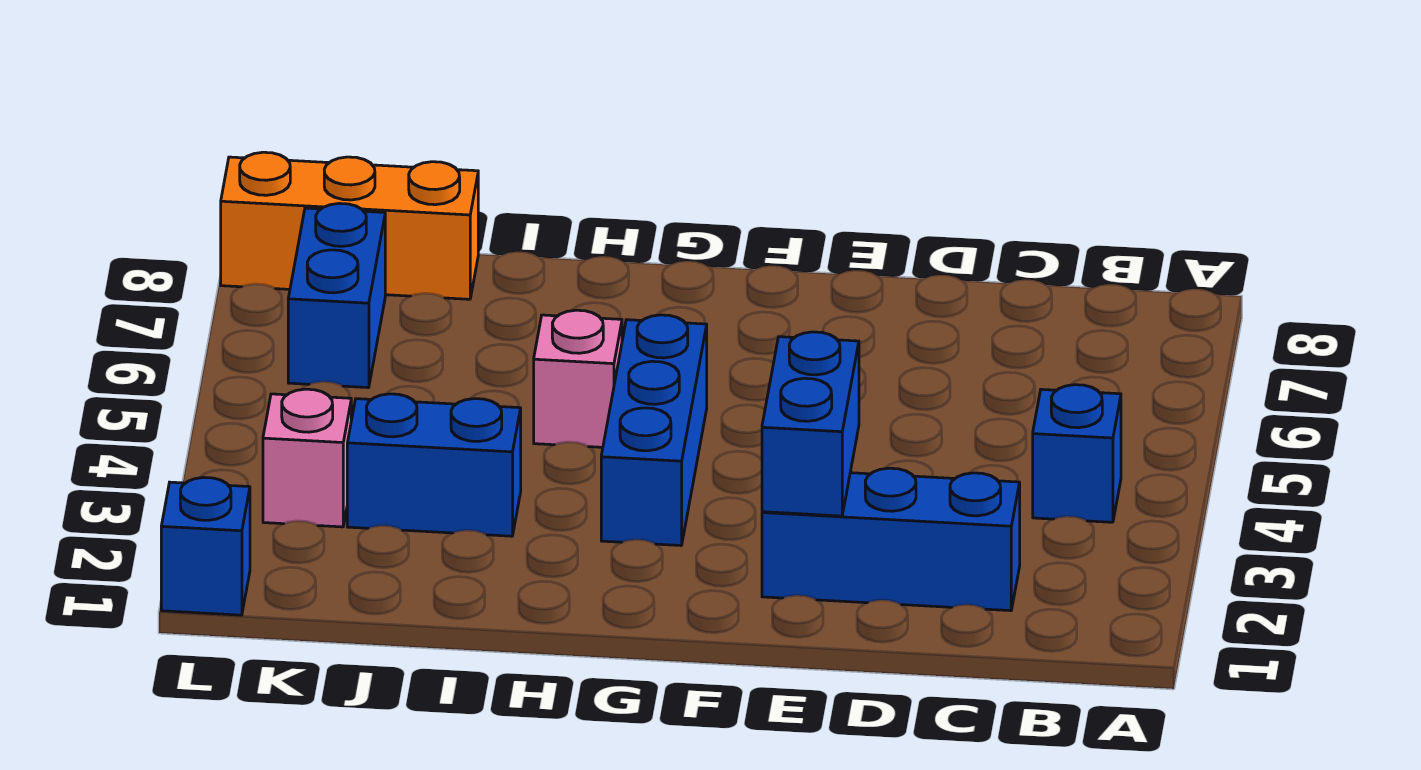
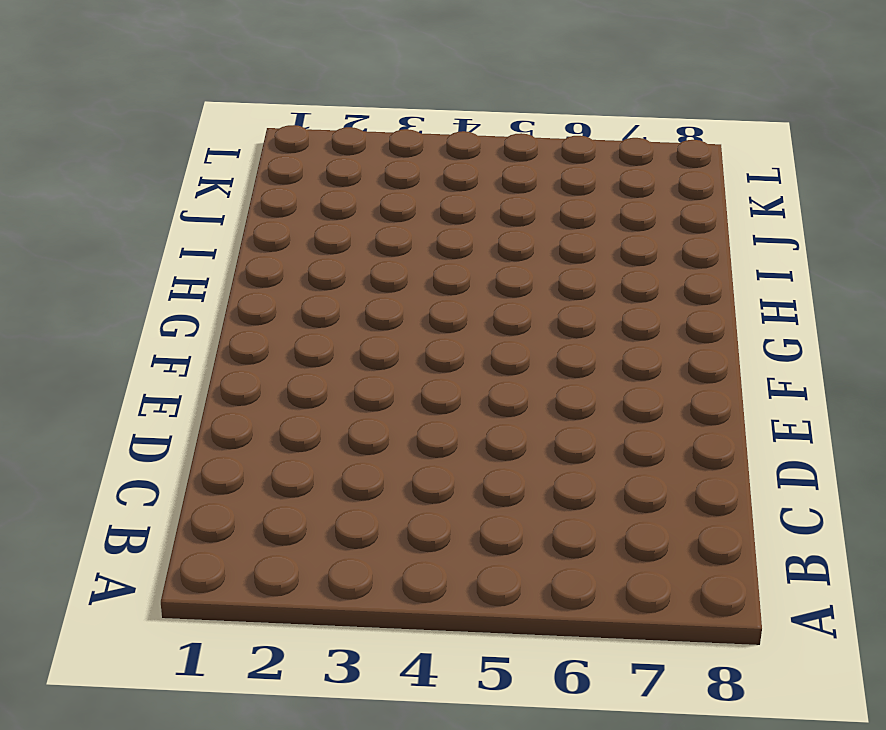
none -> blue 1x1 brick [1033,385,1121,522]
none -> blue 1x3 brick [762,468,1020,611]

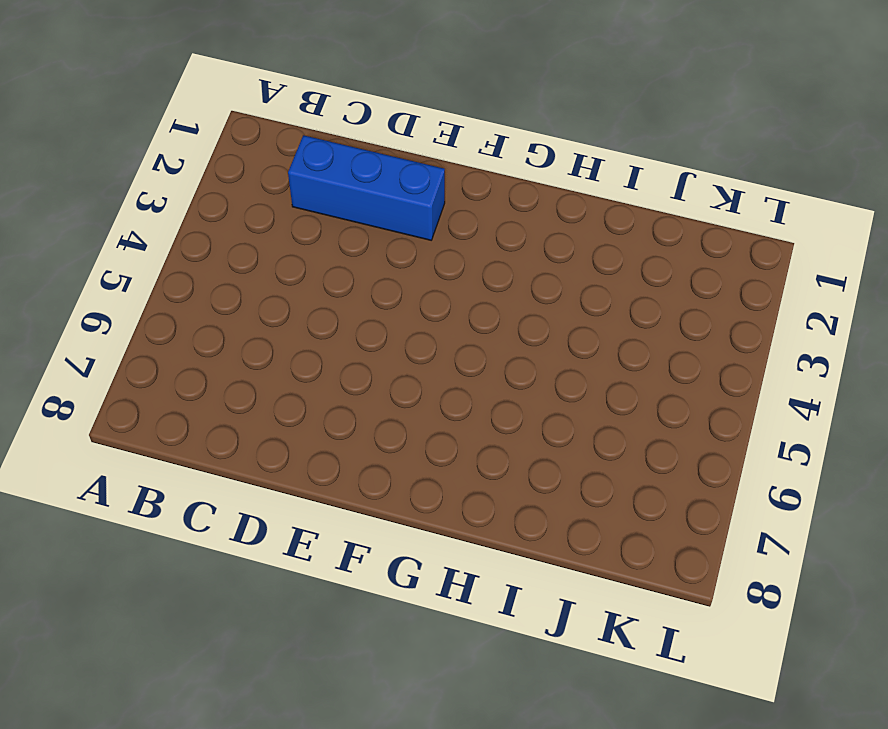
none -> blue 1x1 brick [1033,385,1121,522]
none -> blue 1x3 brick [601,315,707,546]

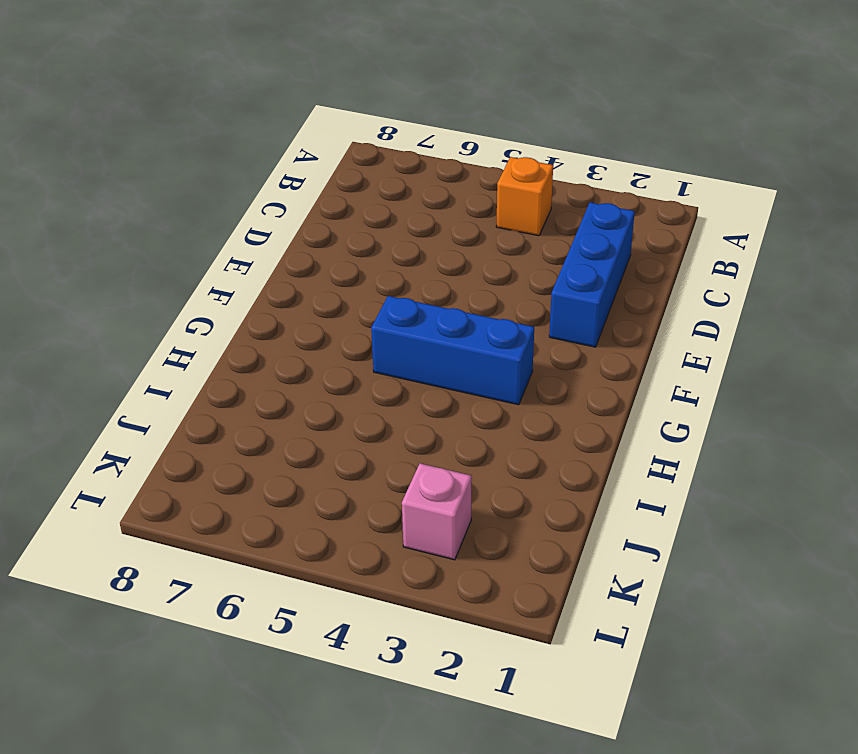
orange 1x1 brick [496,157,553,236] -> blue 1x1 brick [1033,385,1121,522]
none -> pink 1x1 brick [534,310,622,447]
none -> blue 1x2 brick [347,394,521,536]

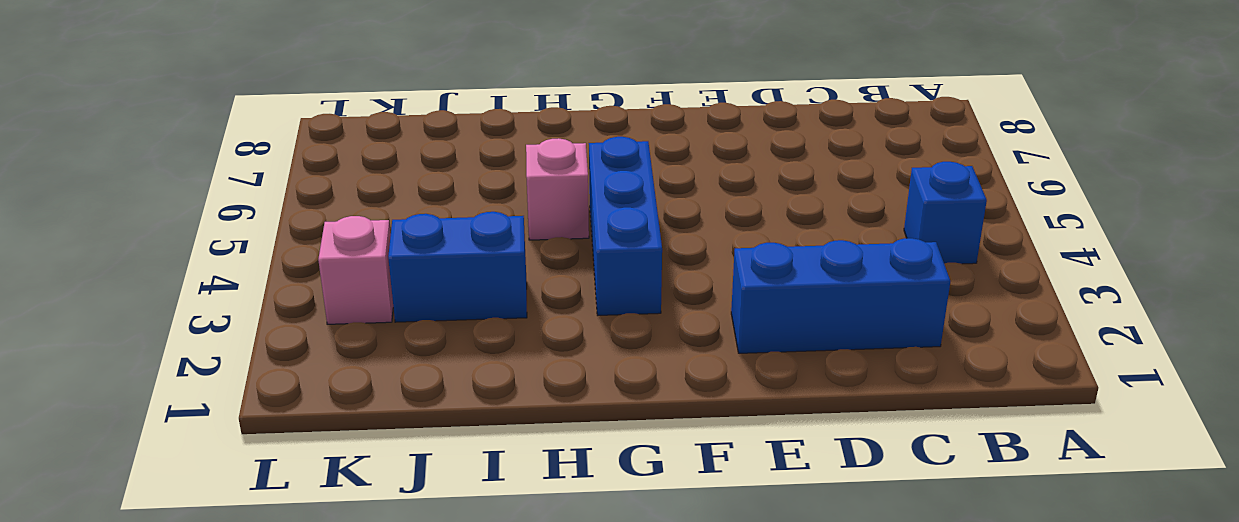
none -> orange 1x3 brick [221,152,478,299]
none -> blue 1x2 brick [288,203,385,388]

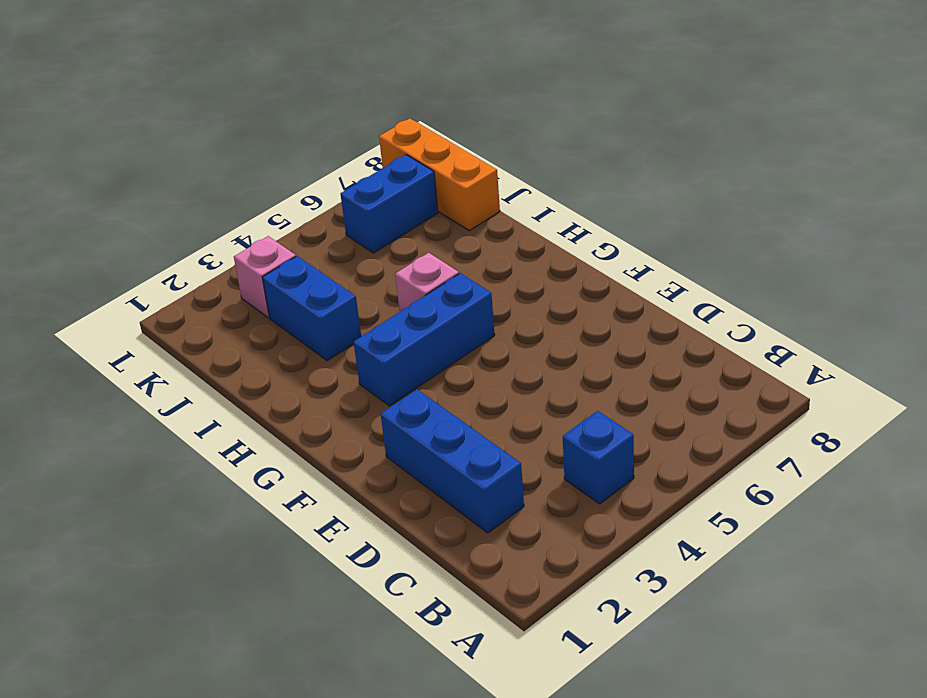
none -> blue 1x1 brick [161,477,250,615]
none -> blue 1x2 brick [762,332,859,516]

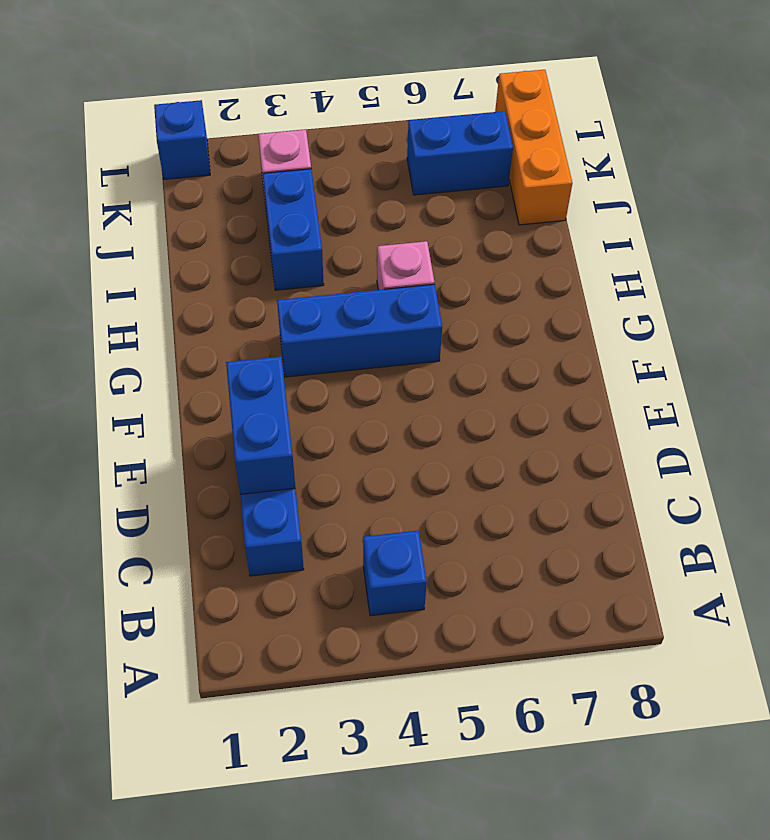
blue 1x2 brick [226,356,295,494] -> blue 1x2 brick turned to [762,332,859,516]

